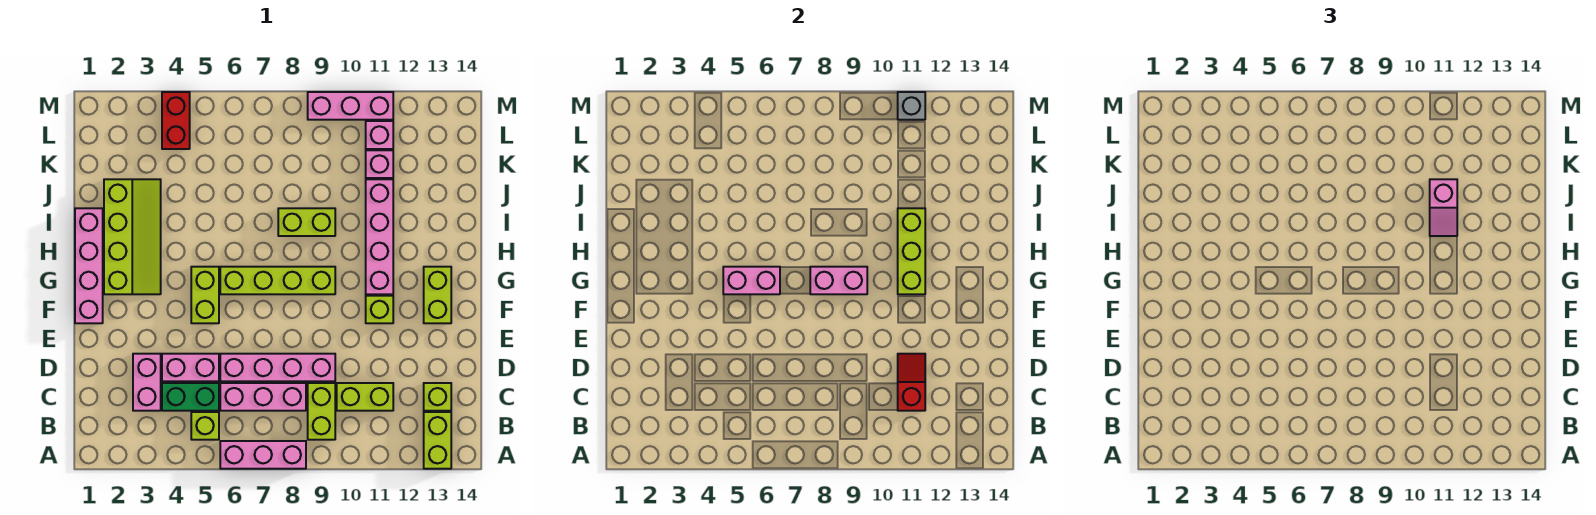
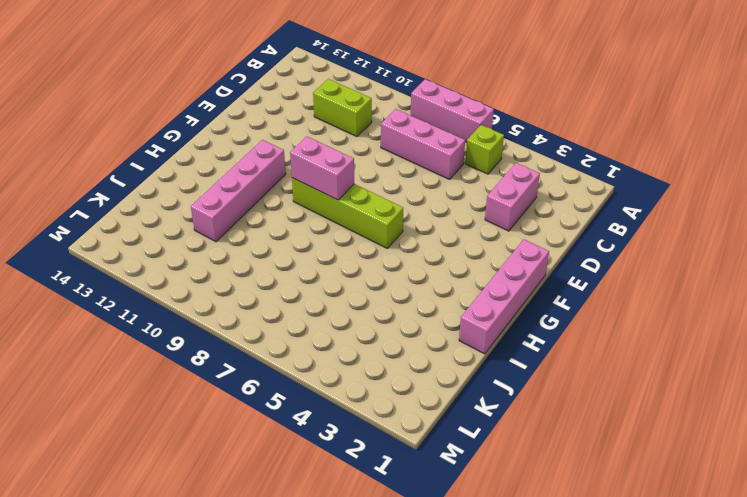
none -> lime 1x2 brick [424,412,451,469]
none -> lime 1x2 brick [308,383,335,440]
none -> green 1x2 brick [162,383,219,411]

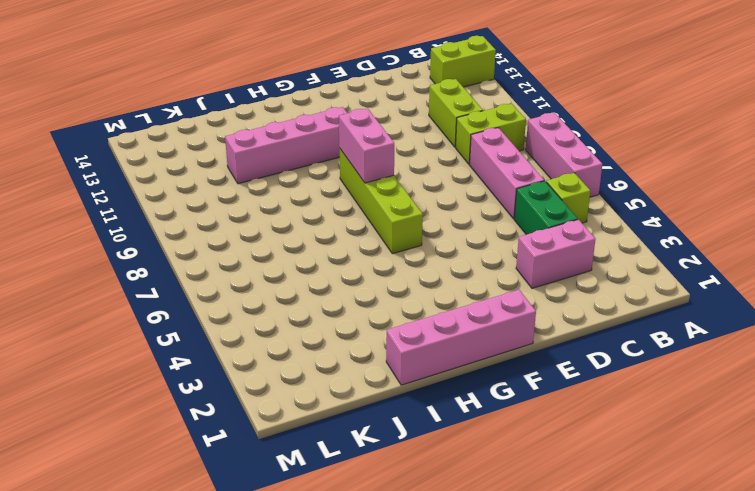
none -> lime 1x1 brick [424,383,451,411]
none -> pink 1x2 brick [162,354,219,381]
none -> pink 1x4 brick [220,354,335,381]

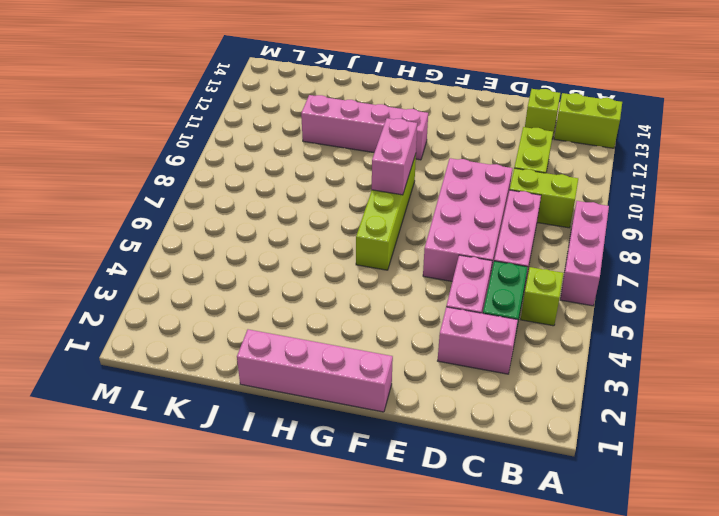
pink 2x4 brick [423,158,512,281] -> pink 1x4 brick [220,354,335,381]
none -> lime 1x2 brick [191,267,219,323]
none -> lime 1x1 brick [366,296,393,323]
none -> lime 1x2 brick [424,267,451,323]

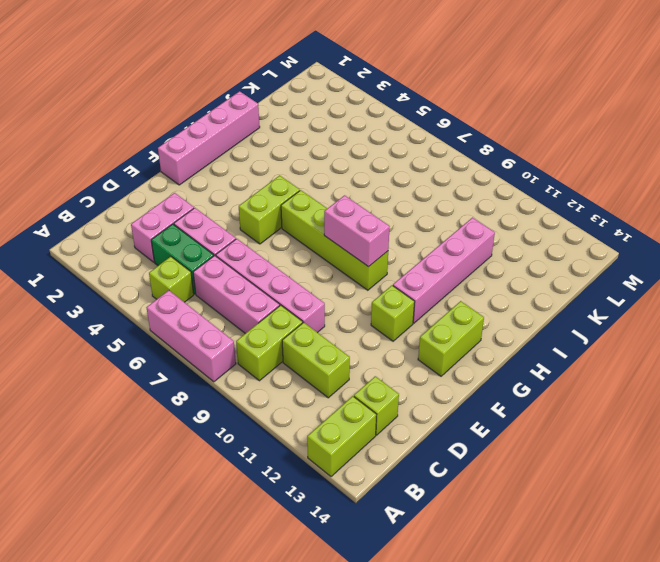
none -> lime 2x4 slope [104,179,161,294]
none -> lime 1x2 brick [278,208,335,236]
none -> pink 1x1 brick [366,150,393,178]

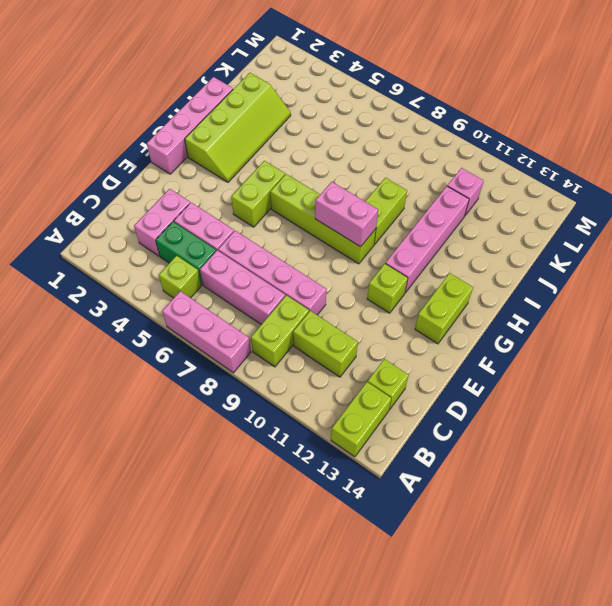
lime 1x2 brick [365,178,407,245] -> lime 1x2 brick turned to [278,208,335,236]
none -> red 1x2 brick [162,92,190,149]
none -> pink 1x1 brick [366,121,393,149]
none -> pink 1x3 brick [308,92,393,120]

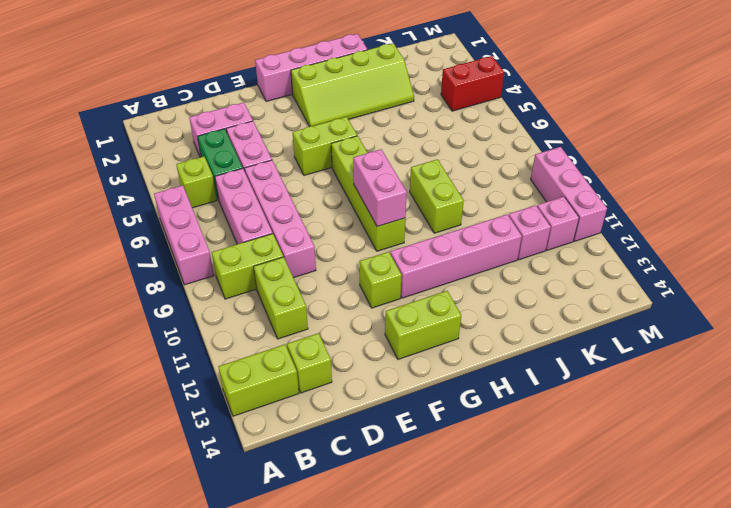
none -> red 1x2 slope [898,354,925,411]
none -> pink 1x2 brick [723,267,780,294]
none -> lime 1x3 brick [898,208,925,294]

